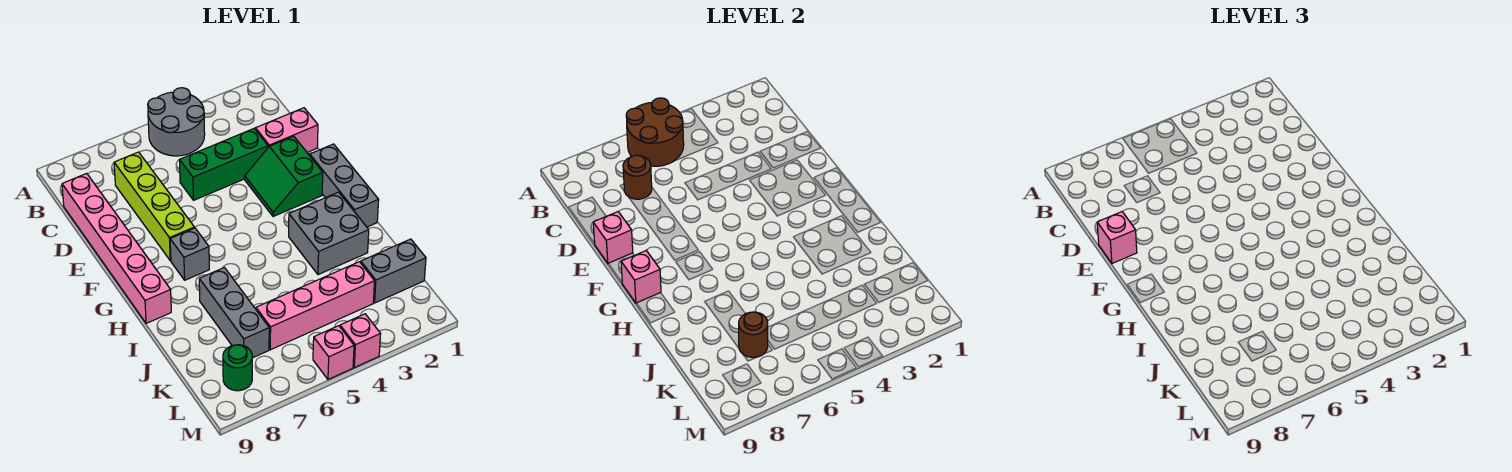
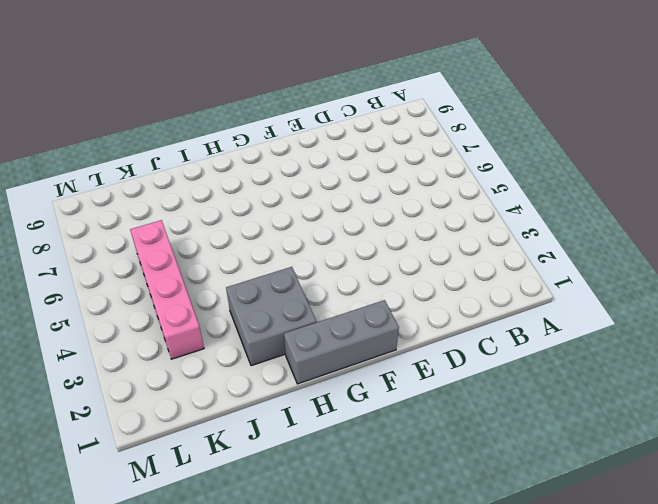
none -> grey 2x2 round brick [148,88,205,156]
none -> lime 1x4 brick [114,152,194,261]
none -> pink 1x6 brick [62,173,171,323]

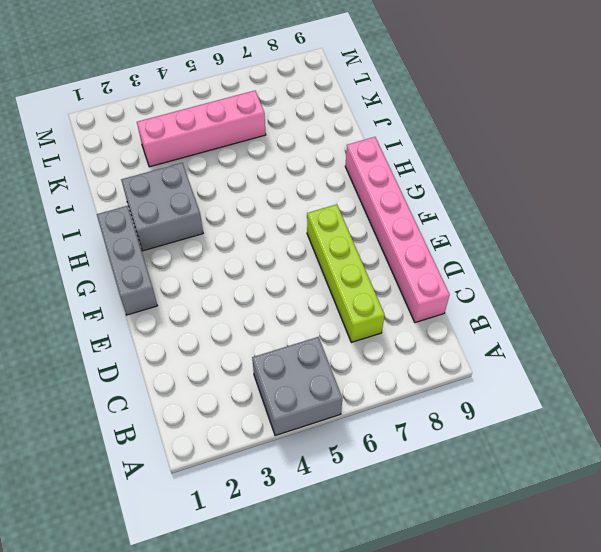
grey 2x2 brick [252,337,342,436] -> grey 2x2 round brick [148,88,205,156]
none -> pink 1x2 brick [255,108,318,152]
none -> green 1x3 brick [179,129,268,200]
none -> green 2x2 slope [245,136,323,217]

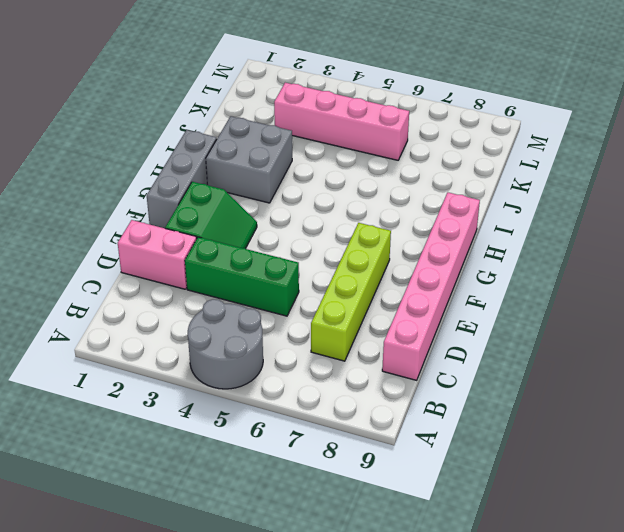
none -> grey 1x1 brick [170,228,209,280]
none -> grey 1x3 brick [199,268,269,358]
none -> grey 1x2 brick [361,239,426,303]

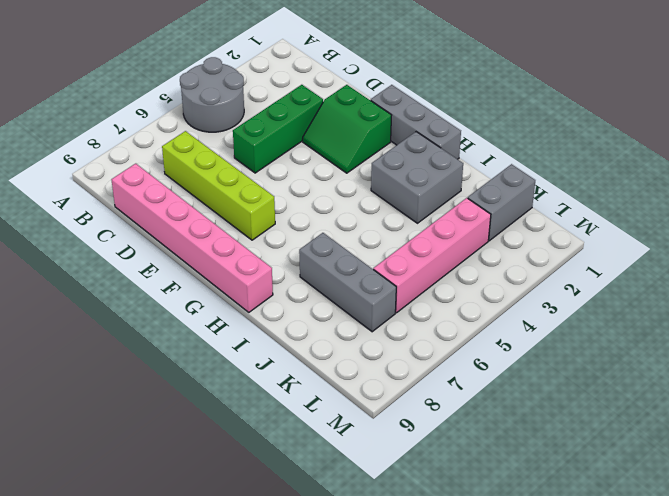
none -> pink 1x2 brick [255,108,318,152]
none -> grey 1x1 brick [170,228,209,280]
none -> green 1x1 round brick [223,345,252,391]

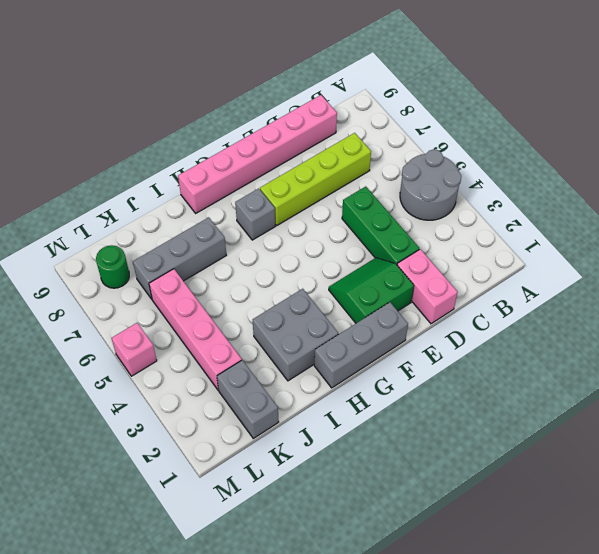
none -> pink 1x1 brick [340,314,381,367]
none -> brown 2x2 round brick [626,98,684,166]
none -> brown 1x1 round brick [623,155,652,199]

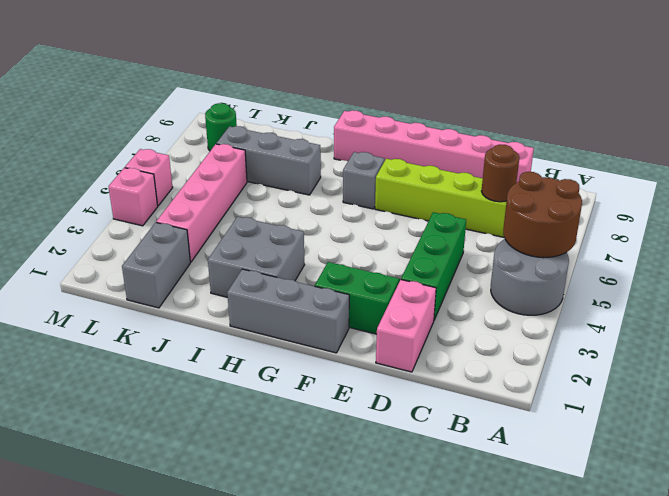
none -> pink 1x1 brick [593,212,633,263]
none -> pink 1x1 brick [621,251,661,303]
none -> brown 1x1 round brick [739,312,768,357]

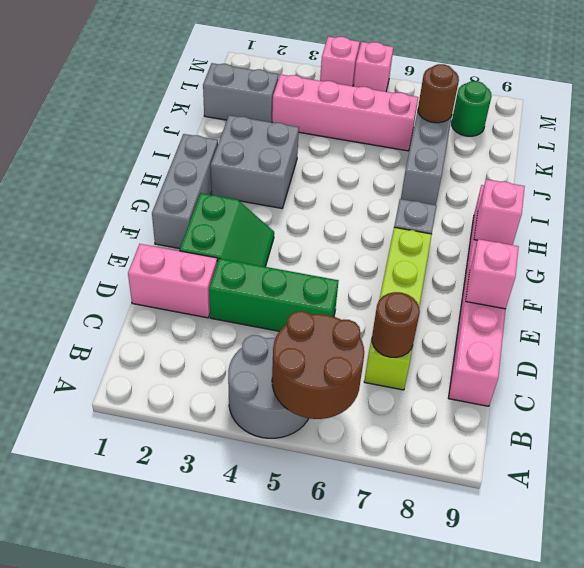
none -> pink 1x1 brick [1097,212,1137,263]

